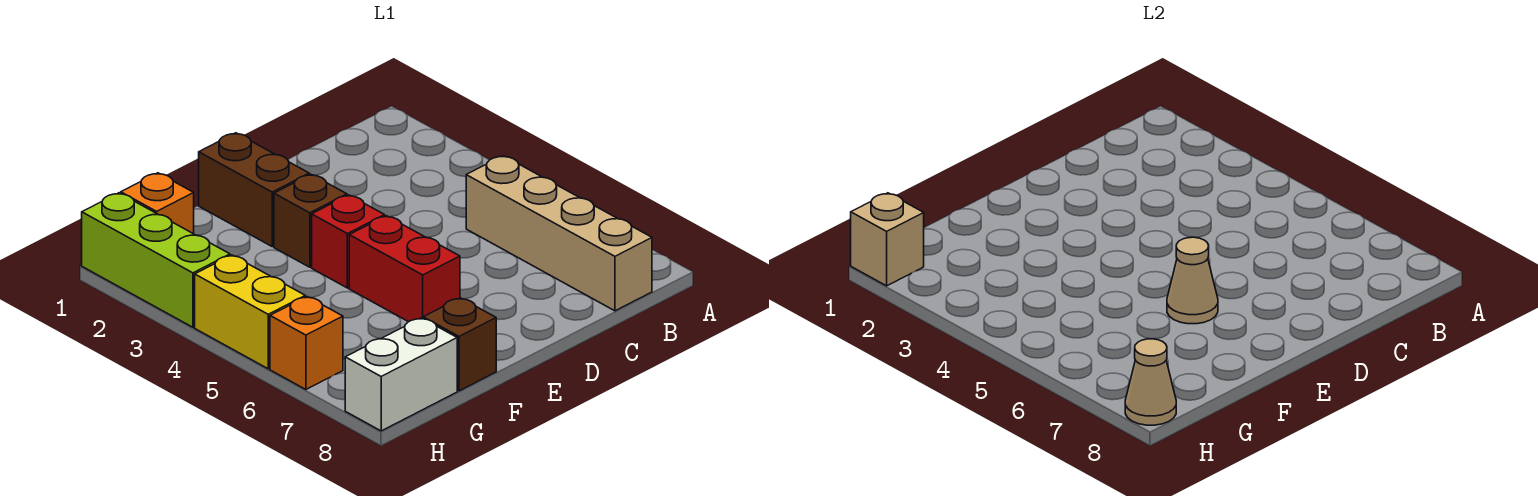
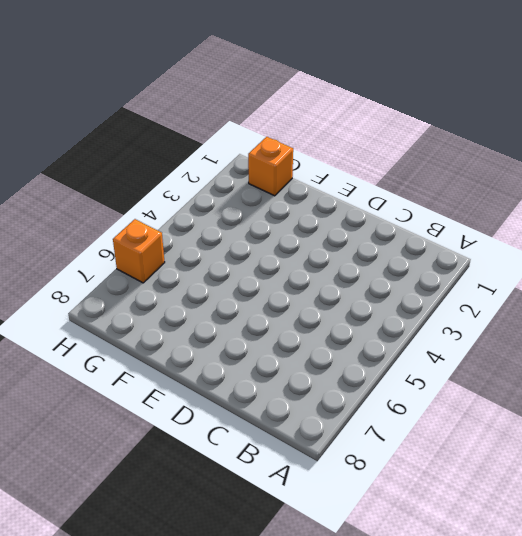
none -> tan 1x4 brick [466,156,652,311]
none -> brown 1x2 brick [199,133,309,246]
none -> brown 1x1 brick [274,174,347,267]

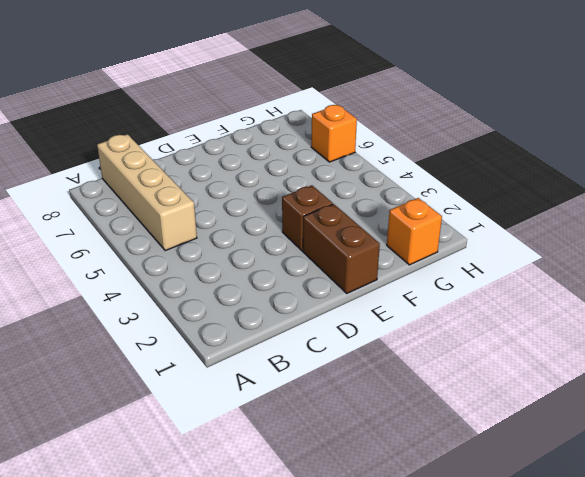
none -> red 1x1 brick [312,195,385,288]
none -> red 1x2 brick [349,216,460,322]
none -> brown 1x1 brick [423,298,496,391]

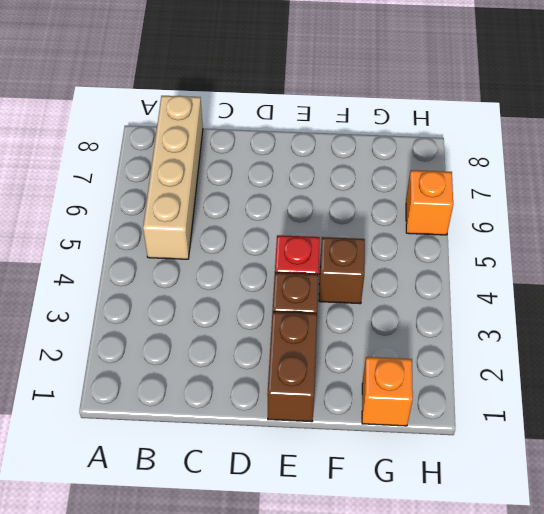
brown 1x1 brick [319,237,365,304] -> brown 1x1 brick moved to [423,298,496,391]
none -> red 1x2 brick [349,216,460,322]
none -> white 1x2 brick [345,318,457,431]
none -> lime 1x3 brick [82,193,230,327]

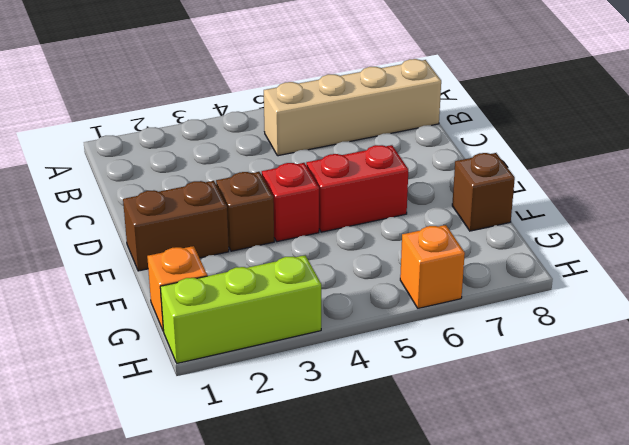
none -> white 1x2 brick [345,318,457,431]
none -> yellow 1x2 brick [195,255,305,369]
none -> tan 1x1 cone [1167,237,1218,324]

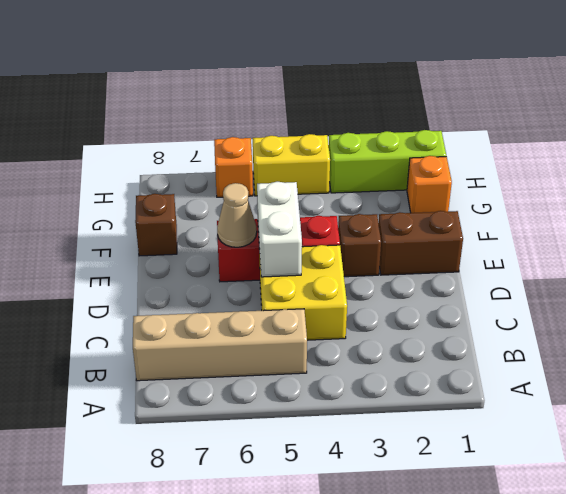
yellow 2x2 brick [260,245,347,340] -> none
white 1x2 brick [257,182,302,277] -> white 1x2 brick moved to [345,318,457,431]
none -> tan 1x1 brick [851,193,924,286]
none -> tan 1x1 cone [1125,339,1176,425]

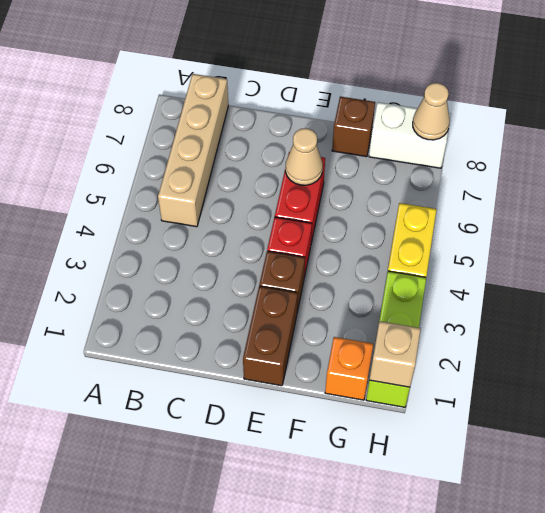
none -> orange 1x1 brick [270,297,343,389]

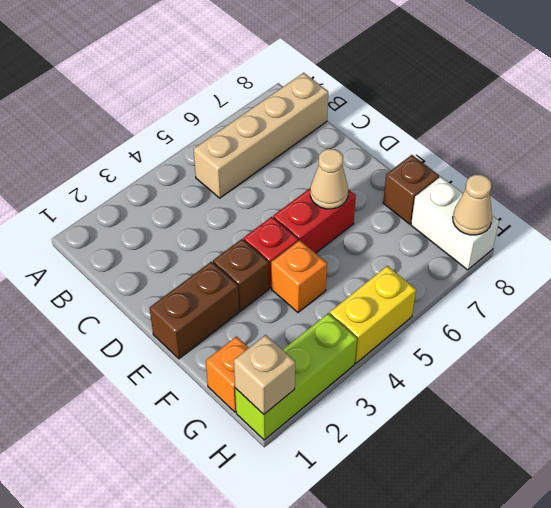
orange 1x1 brick [271,240,327,312] -> orange 1x1 brick moved to [270,297,343,389]

